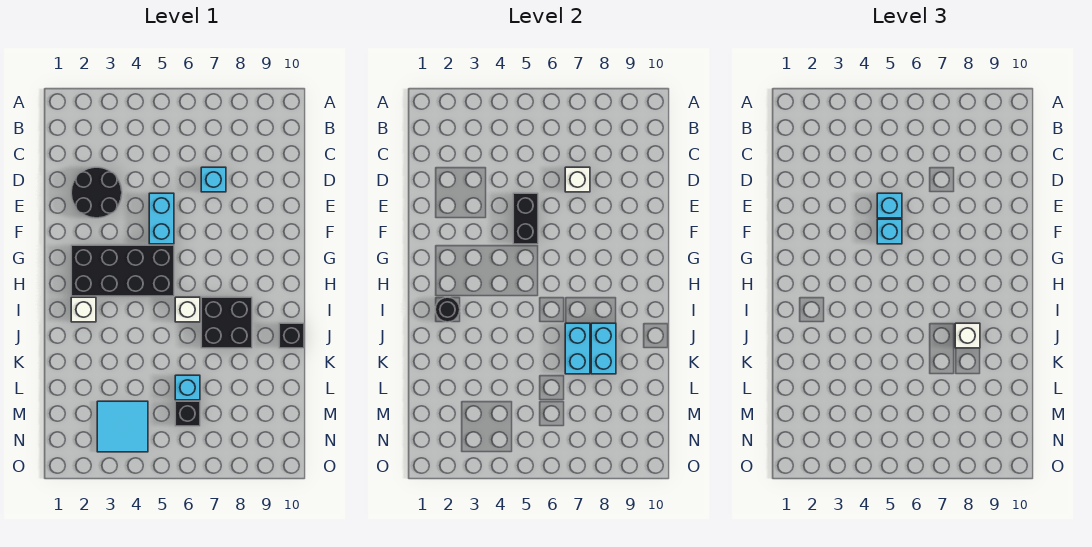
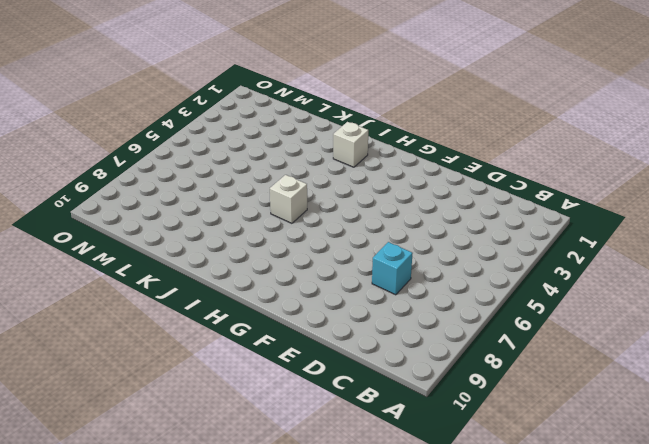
none -> black 2x2 round brick [71,167,122,218]
none -> cyan 1x2 brick [149,193,174,244]
none -> black 2x4 brick [71,245,174,296]

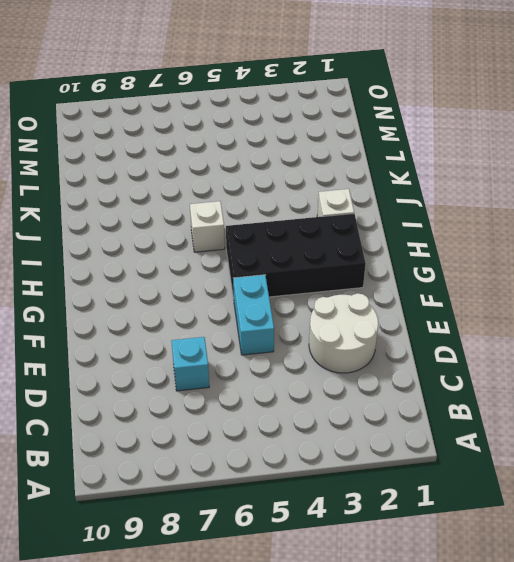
white 2x2 round brick [309,294,378,373] -> black 2x2 round brick [71,167,122,218]
none -> black 2x2 brick [201,297,252,348]
none -> black 1x1 brick [279,323,304,348]
none -> cyan 1x1 brick [175,375,200,400]

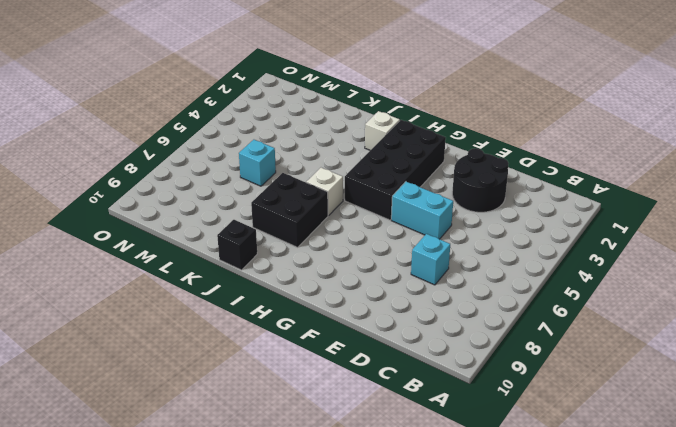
none -> cyan 2x2 tile [97,401,148,452]
none -> black 1x1 brick [175,401,200,426]
none -> white 1x1 brick [565,167,590,192]

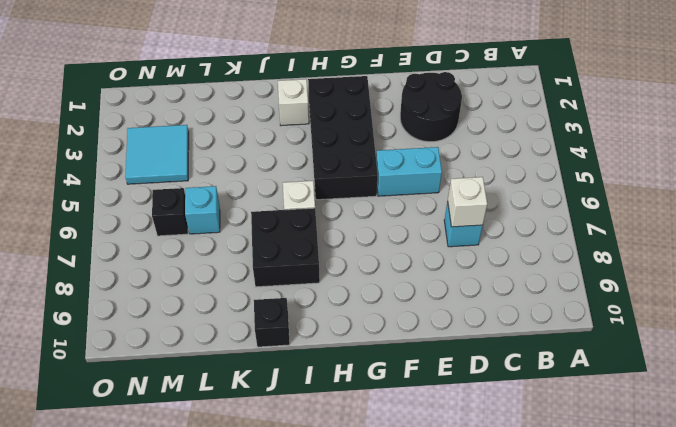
none -> black 1x2 brick [513,193,538,244]
none -> black 1x1 round brick [435,297,460,322]
none -> cyan 1x2 brick [565,323,590,374]

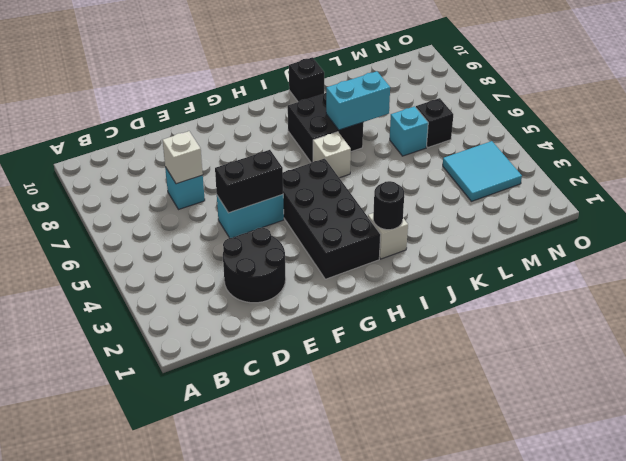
none -> cyan 1x2 brick [591,323,616,374]
none -> cyan 1x1 brick [877,193,902,218]
none -> cyan 1x1 brick [877,219,902,244]

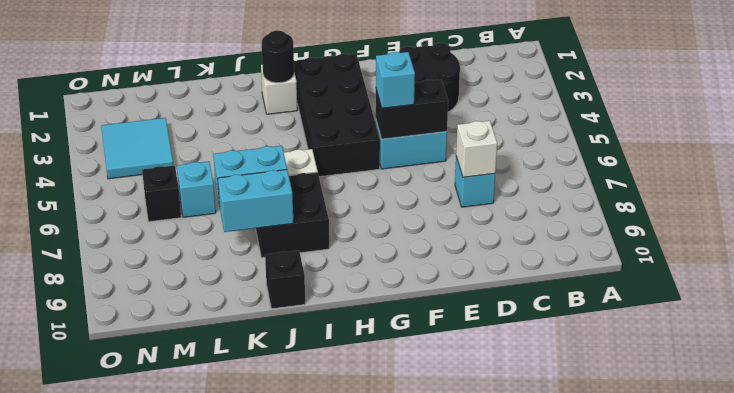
none -> cyan 1x1 brick [877,193,902,218]
none -> white 1x1 brick [955,323,980,348]

